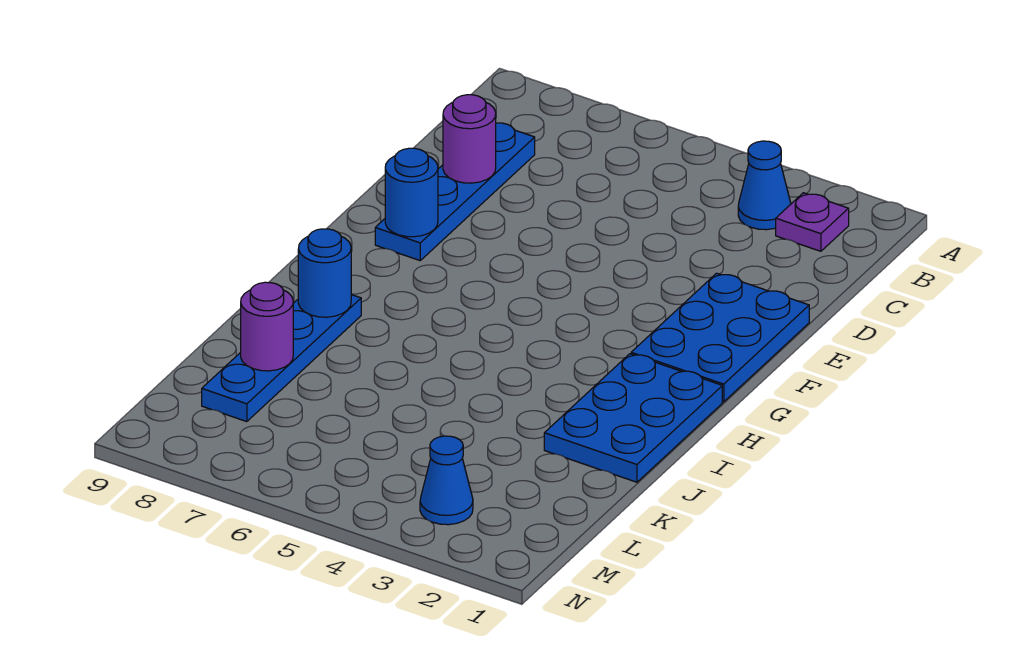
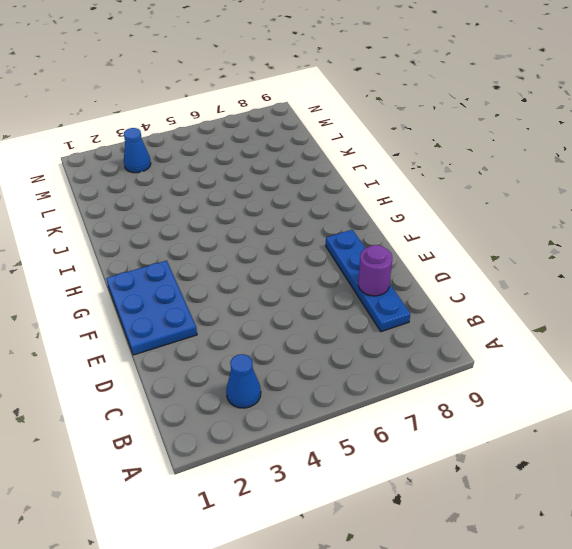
none -> purple 1x1 plate [776,193,849,251]
none -> blue 2x3 plate [544,354,722,482]

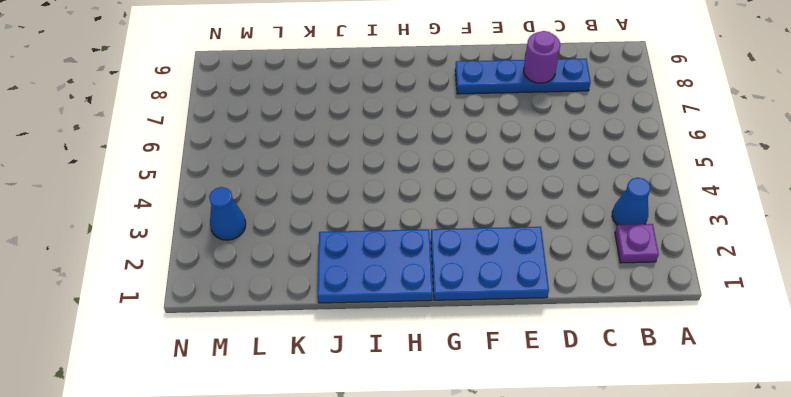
none -> blue 1x4 plate [202,295,361,422]
none -> blue 1x1 round brick [385,148,438,237]

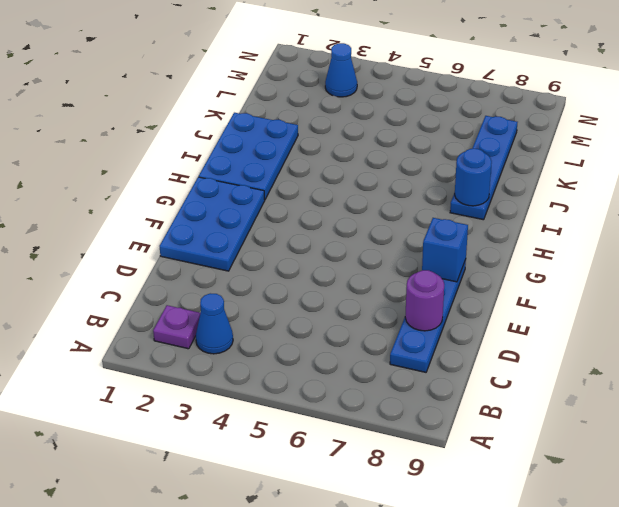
blue 1x1 brick [422,218,468,282] -> blue 1x1 round brick [385,148,438,237]
none -> purple 1x1 round brick [241,282,293,371]

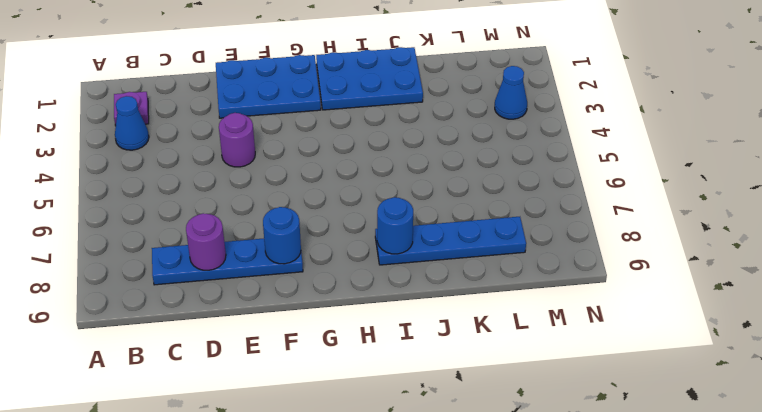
purple 1x1 round brick [219,113,255,167] -> purple 1x1 round brick moved to [241,282,293,371]

